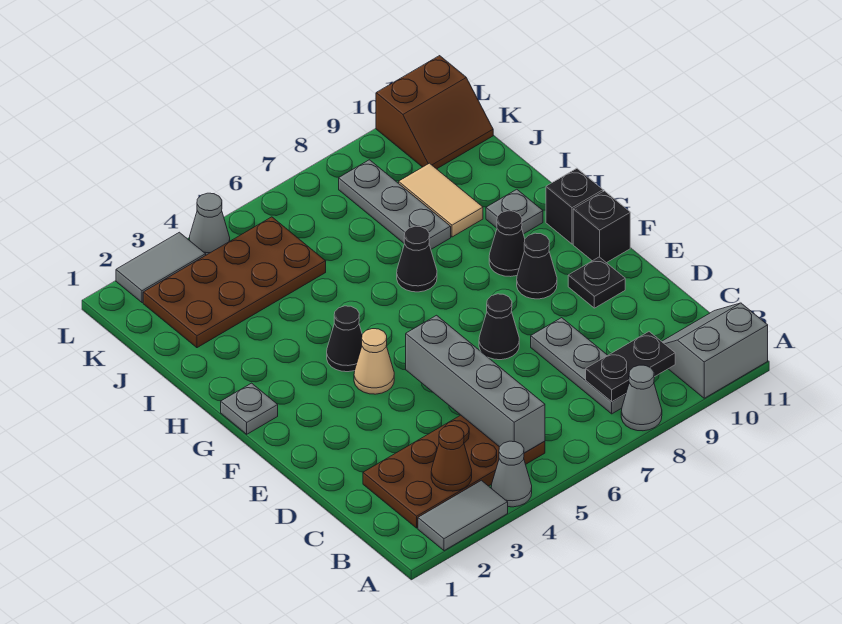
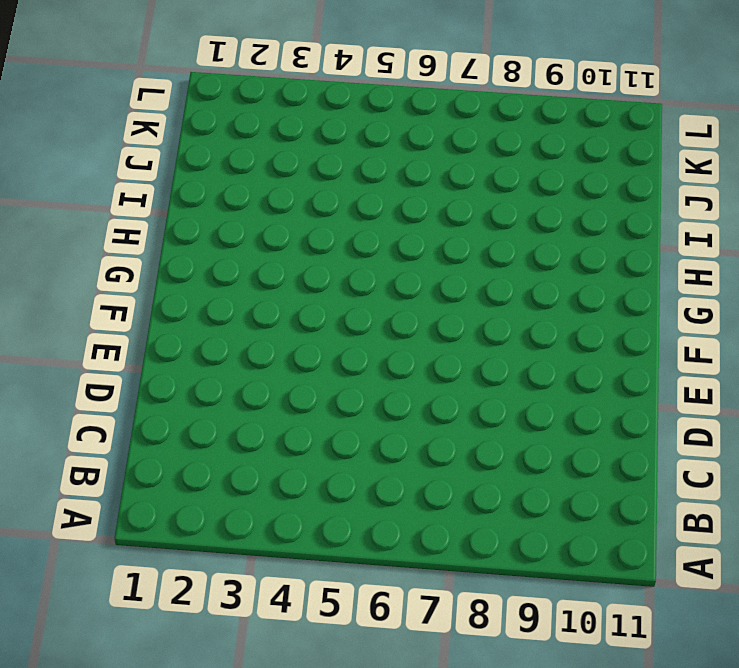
none -> grey 1x2 tile [418,480,508,551]
none -> grey 1x1 cone [491,441,532,507]
none -> grey 1x1 cone [621,365,662,431]

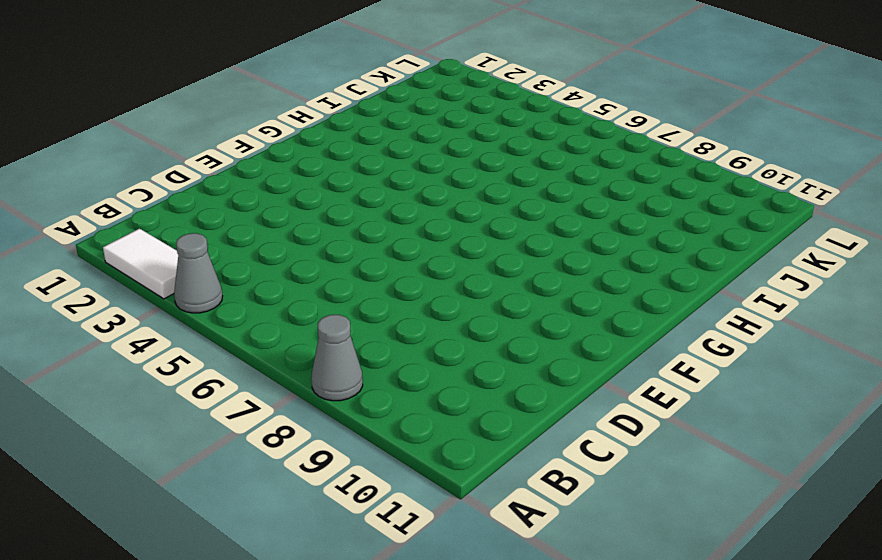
white 1x2 tile [103,229,178,299] -> grey 1x2 tile [418,480,508,551]
none -> grey 2x2 slope [662,303,768,398]
none -> brown 2x4 plate [363,415,545,528]
none -> grey 1x3 plate [531,318,626,414]

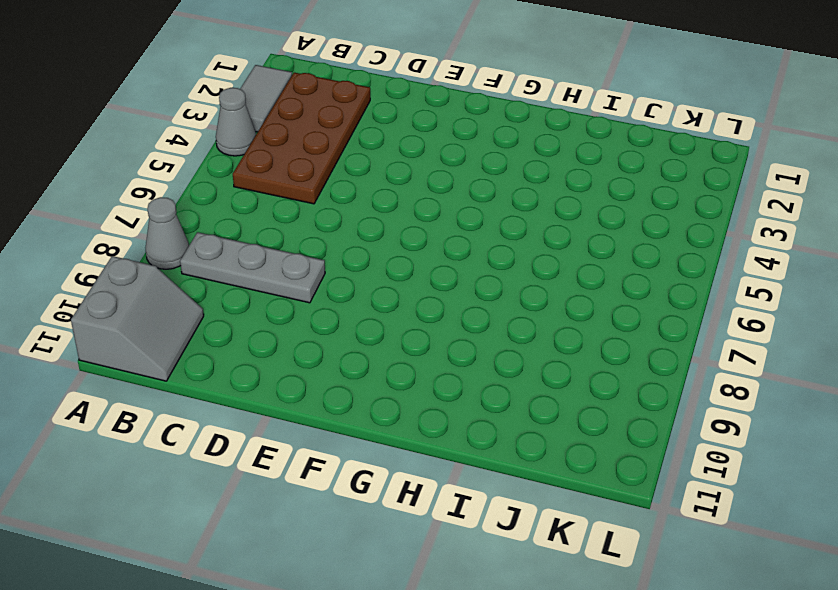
none -> black 1x1 cone [479,294,519,360]
none -> black 1x1 plate [568,257,625,308]
none -> tan 1x1 cone [354,329,394,394]

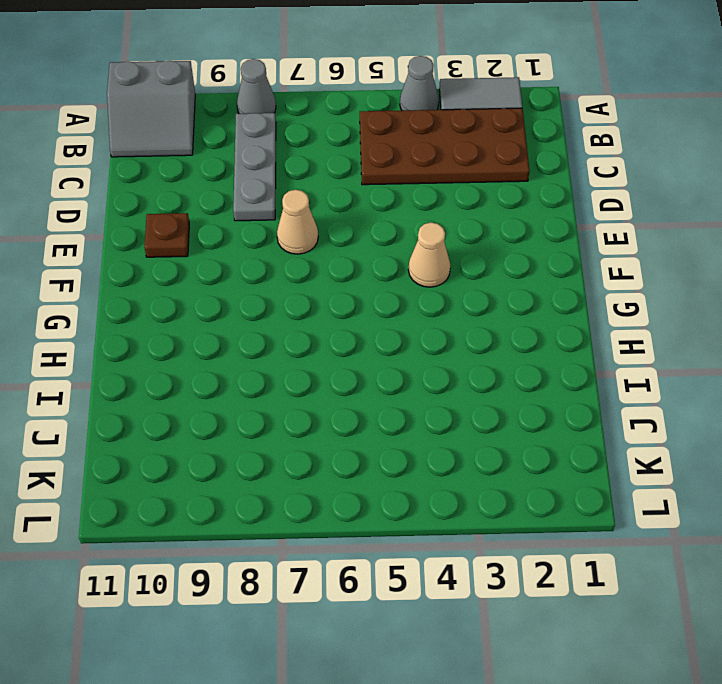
tan 1x1 cone [277,190,318,254] -> black 1x1 cone [479,294,519,360]
brown 1x1 plate [144,213,189,257] -> black 1x1 plate [568,257,625,308]
none -> black 1x1 cone [517,233,557,299]
none -> black 1x1 brick [573,191,630,263]
none -> grey 1x1 plate [221,383,278,434]

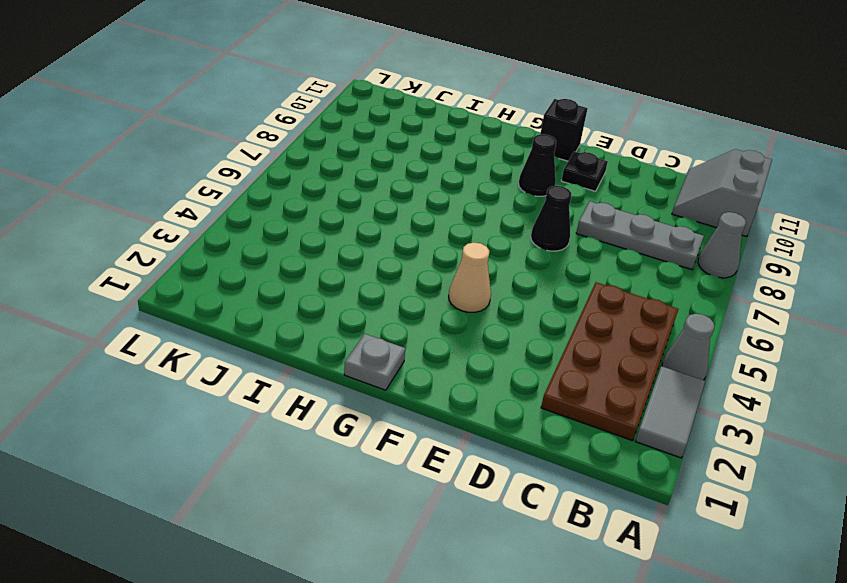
none -> black 1x1 cone [327,306,362,372]
none -> black 1x1 cone [489,211,525,277]
none -> black 1x1 brick [546,168,603,244]

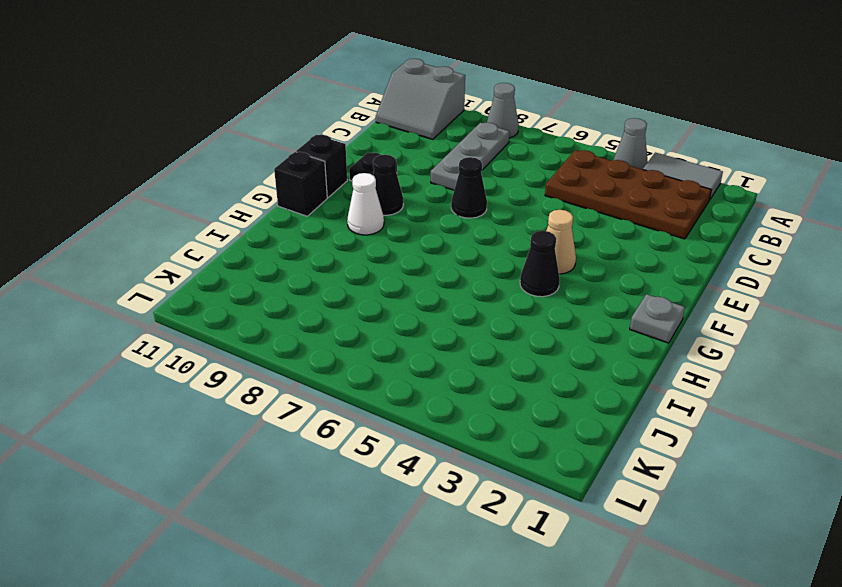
white 1x1 cone [347,173,384,235] -> black 1x1 cone [489,211,525,277]
none -> black 1x1 cone [397,226,437,292]
none -> grey 1x1 plate [486,189,543,234]
none -> grey 1x3 plate [339,160,451,249]

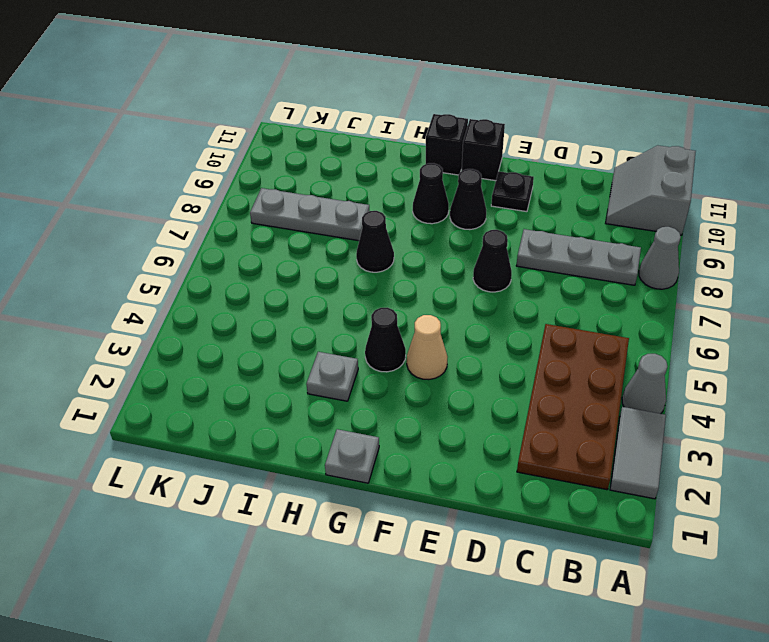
grey 1x1 plate [306,352,358,401] -> grey 1x1 plate moved to [486,189,543,234]
none -> tan 1x2 tile [399,163,483,237]
none -> brown 2x4 plate [143,217,326,348]
none -> brown 2x2 slope [376,56,493,169]

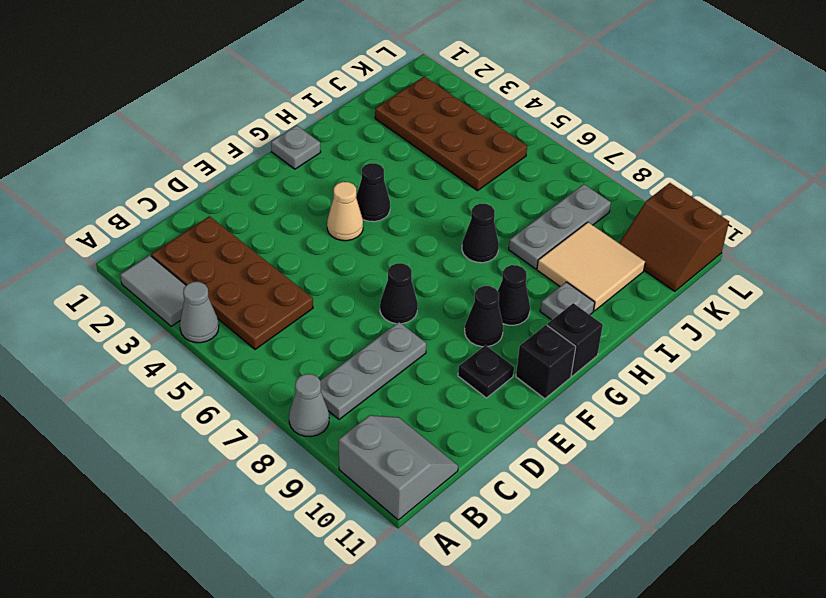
tan 2x2 tile [537,222,645,311] -> tan 1x2 tile [399,163,483,237]
none -> grey 1x2 tile [116,232,206,303]
none -> grey 1x1 cone [189,193,230,255]
none -> brown 1x1 cone [431,426,472,491]

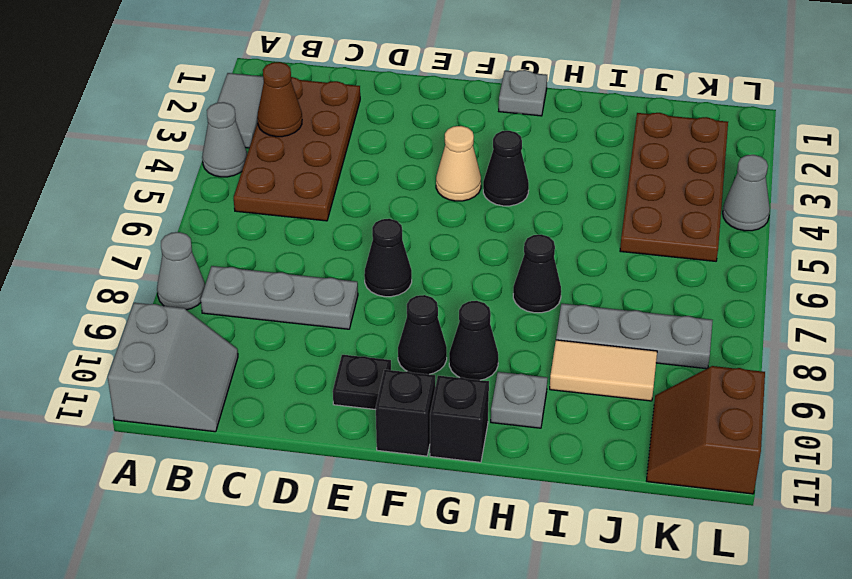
none -> grey 1x2 tile [116,232,206,303]
none -> grey 1x4 brick [406,315,545,453]
none -> black 1x2 plate [586,332,675,402]

